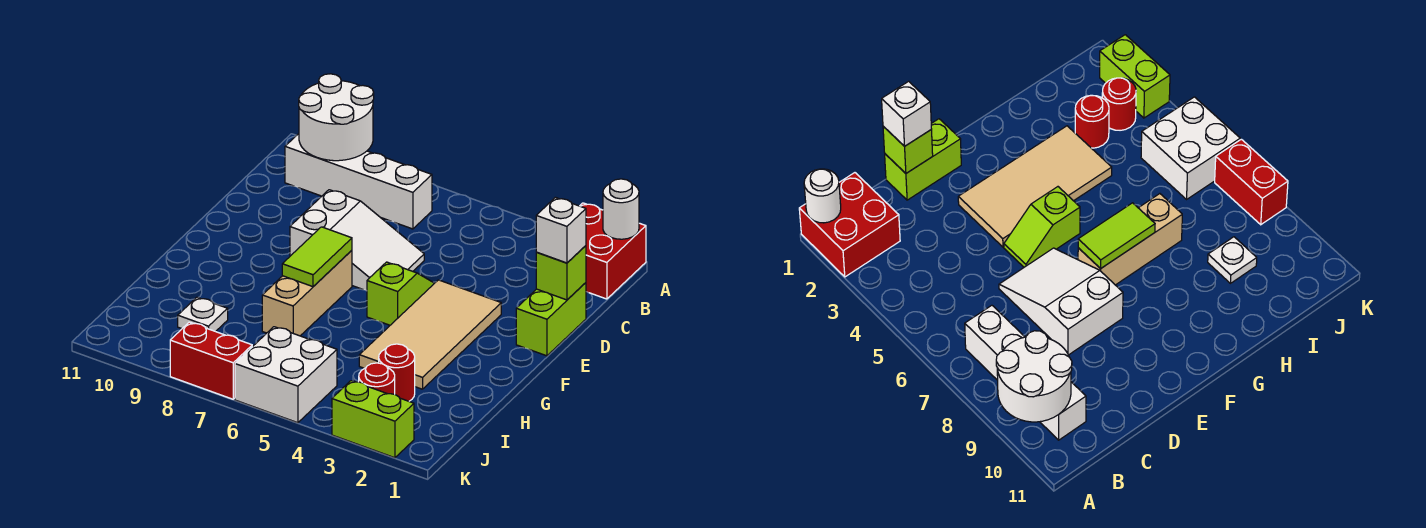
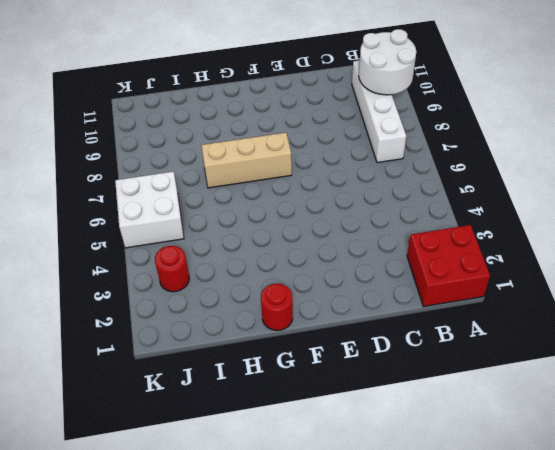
red 1x1 round brick [261,283,293,330] -> red 1x1 round brick moved to [379,344,415,401]
none -> lime 1x2 brick [516,283,586,356]
none -> white 2x3 slope [290,190,424,291]
none -> tan 2x4 tile [359,280,501,389]

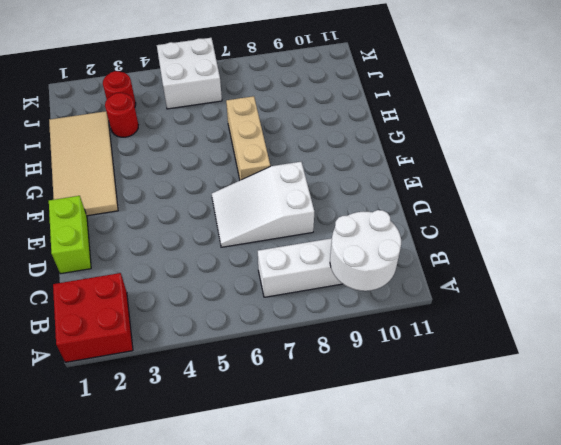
tan 2x4 tile [49,111,118,216] -> tan 2x4 tile moved to [359,280,501,389]
none -> lime 1x2 slope [367,262,434,325]
none -> white 1x1 plate [178,297,228,332]
none -> lime 1x2 brick [332,381,414,458]

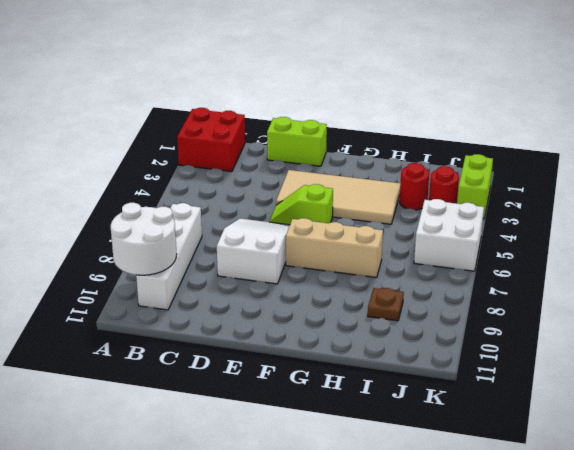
brown 1x1 plate [368,288,404,321] -> white 1x1 plate [178,297,228,332]
none -> red 1x2 brick [170,322,252,399]
none -> white 1x1 round brick [603,179,639,239]
none -> lime 1x1 brick [536,246,586,300]

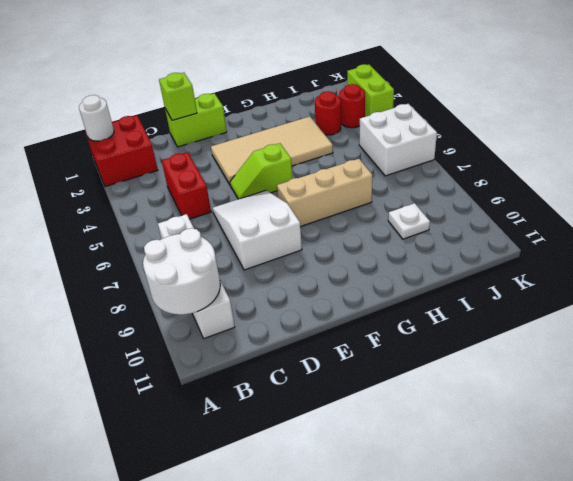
red 1x2 brick [162,152,211,219] -> red 1x2 brick moved to [170,322,252,399]
none -> lime 1x2 tile [282,227,352,287]
none -> white 1x1 brick [536,197,586,263]

